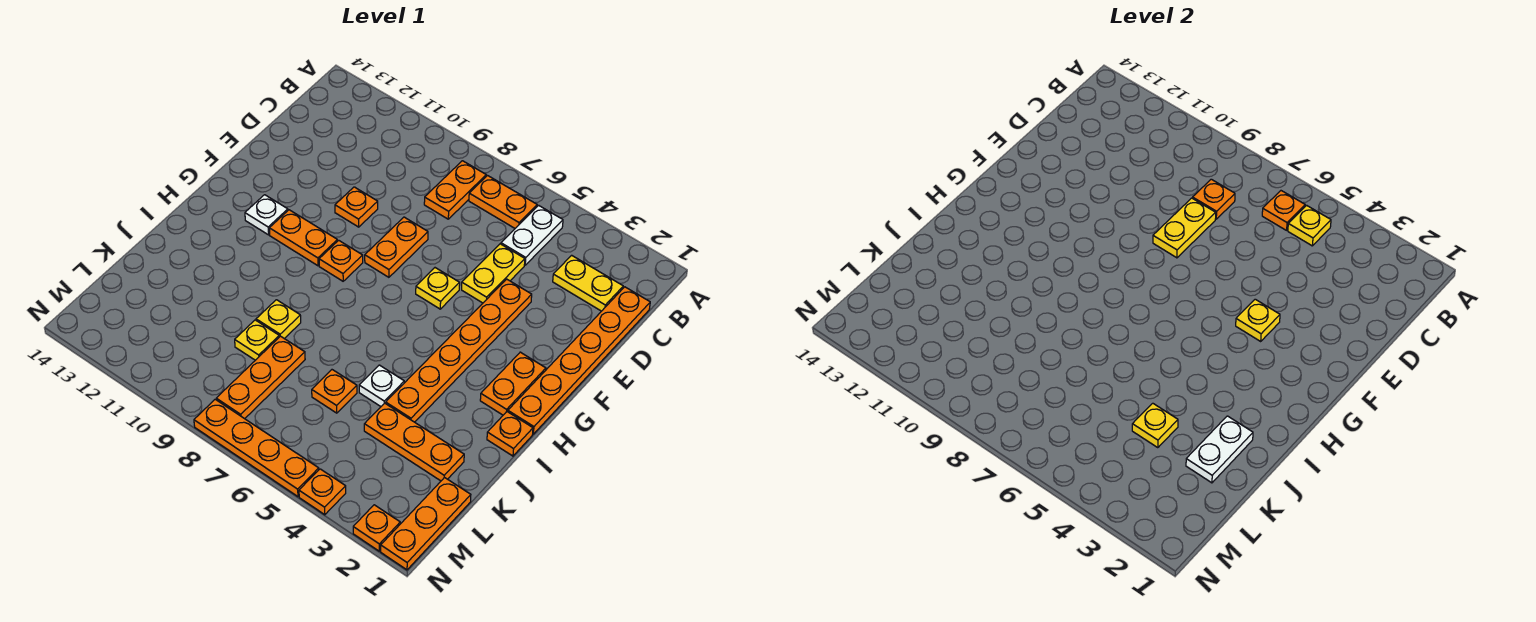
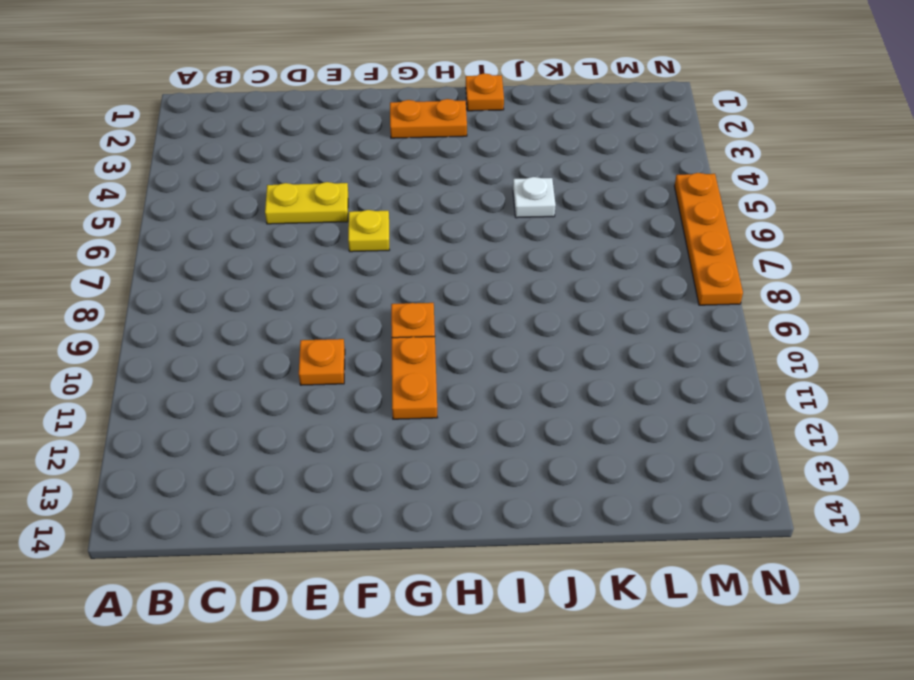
none -> white 1x2 plate [501,205,563,265]
none -> orange 1x2 plate [469,176,537,228]
none -> orange 1x2 plate [424,161,486,219]
none -> orange 1x6 plate [508,287,650,434]

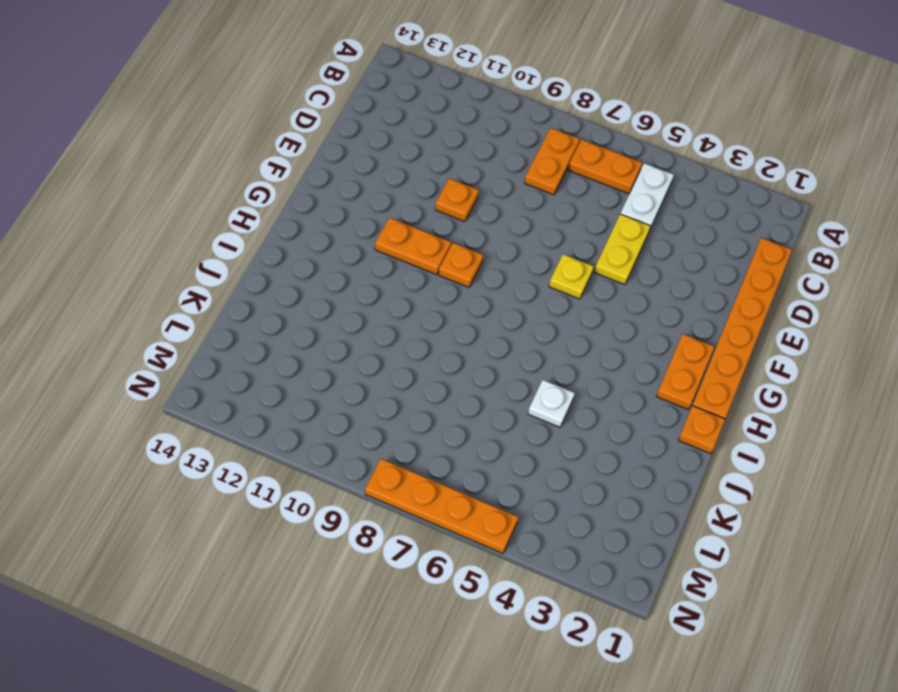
none -> yellow 1x2 plate [553,255,623,311]
none -> orange 1x6 plate [386,279,532,422]
none -> orange 1x2 plate [365,217,428,277]
none -> white 1x1 plate [245,195,288,235]

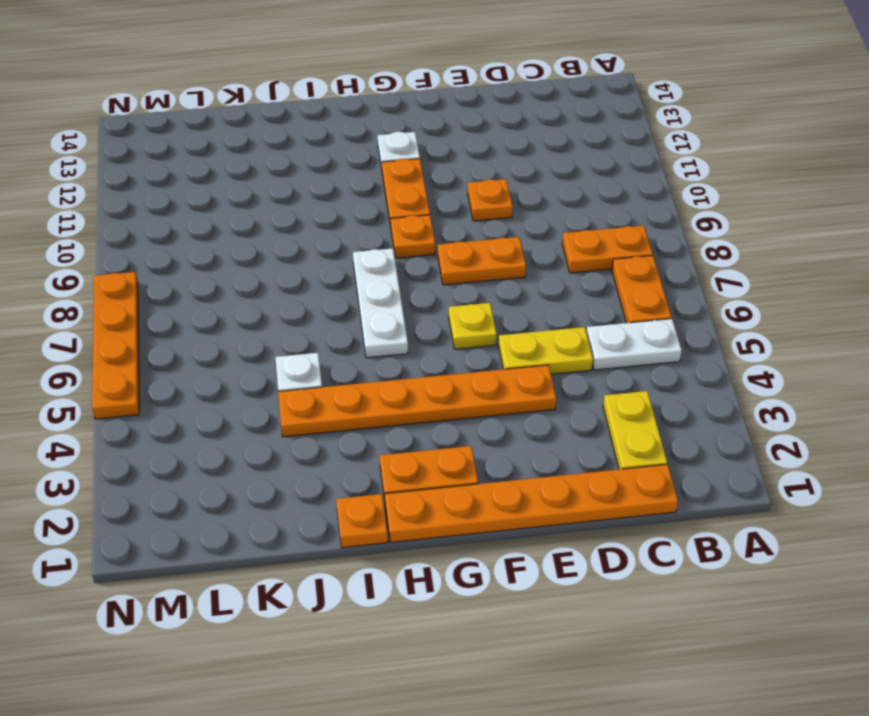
white 1x3 plate [353,248,408,358] -> none
none -> yellow 1x1 plate [256,300,301,339]
none -> orange 1x3 plate [364,403,464,481]
none -> orange 1x1 plate [312,370,357,413]
none -> orange 1x3 plate [216,336,305,419]

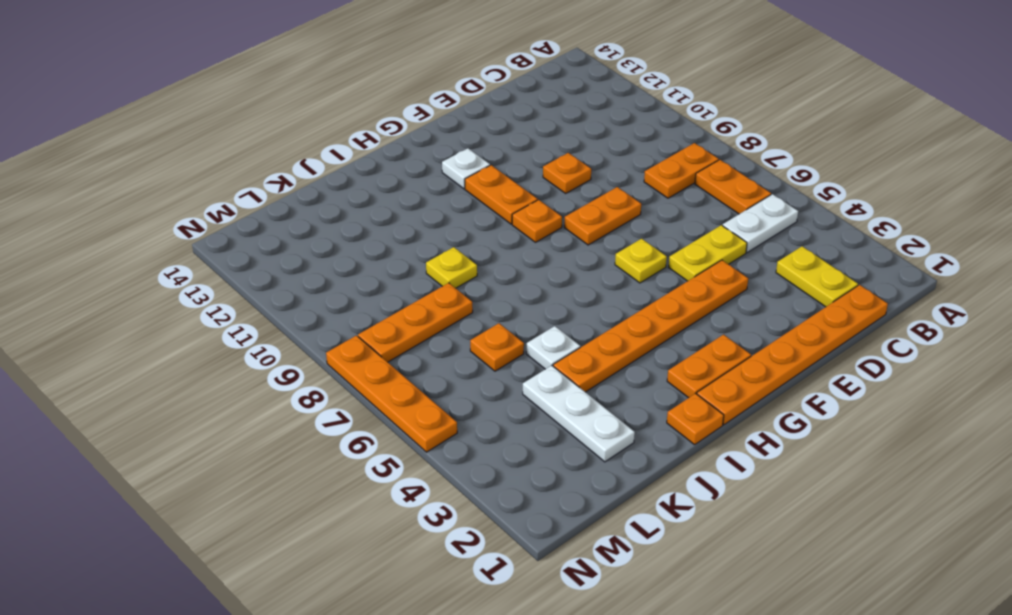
white 1x3 plate [523,366,635,462] -> orange 1x3 plate [364,403,464,481]
none -> yellow 1x1 plate [235,320,279,360]
none -> orange 1x3 plate [381,477,471,570]
none -> orange 1x1 plate [353,505,400,551]
none -> orange 1x1 plate [299,469,346,515]

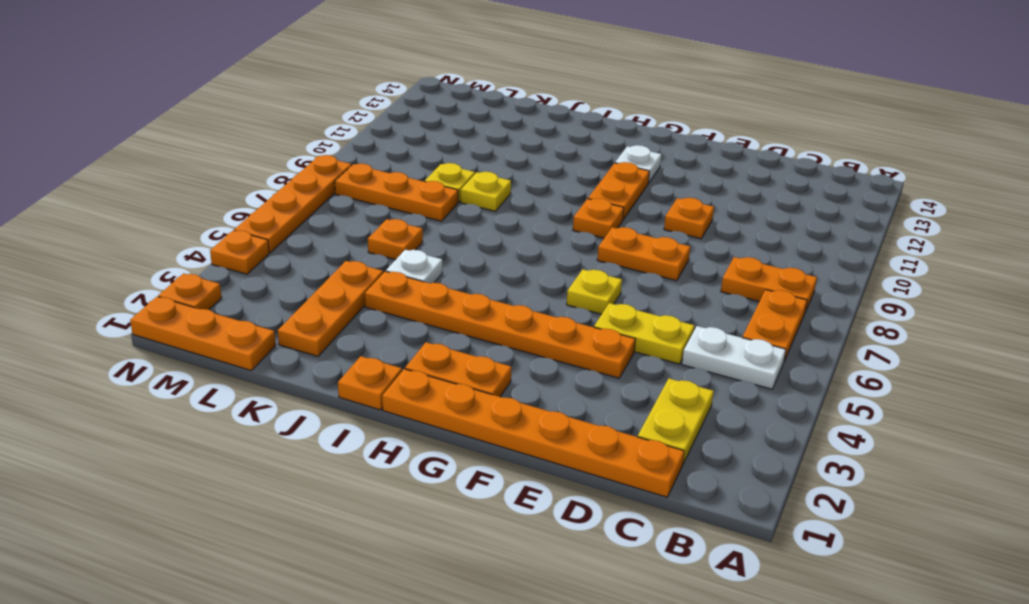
none -> yellow 1x1 plate [1288,205,1331,246]
none -> orange 1x1 plate [1262,191,1305,230]
none -> orange 1x1 plate [1193,179,1235,219]
none -> yellow 1x2 plate [1153,198,1216,258]

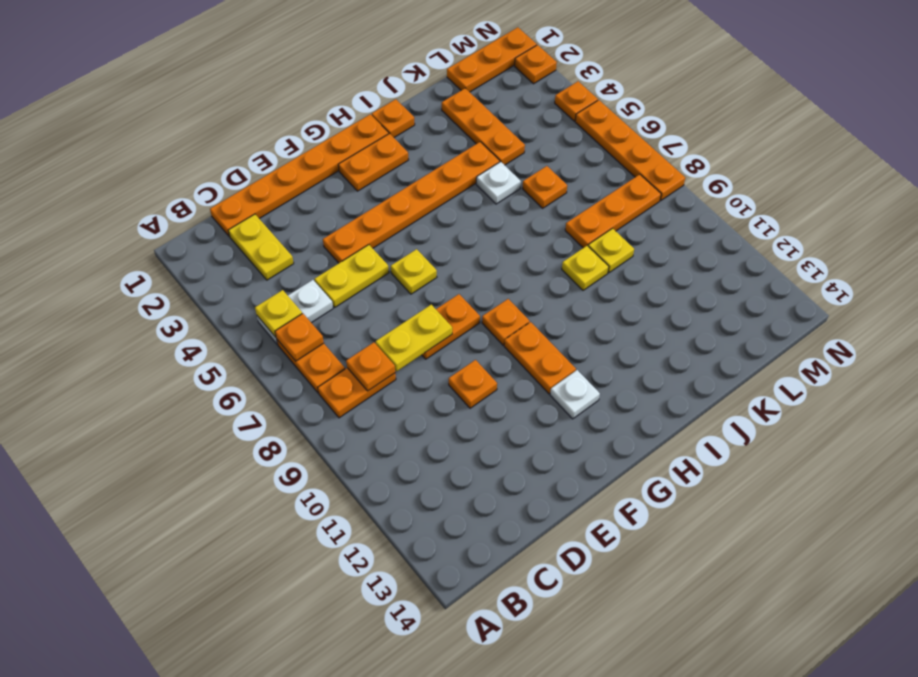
none -> yellow 1x1 plate [1236,299,1280,341]
none -> white 1x2 plate [1186,416,1253,483]
none -> yellow 1x1 plate [1132,403,1178,448]

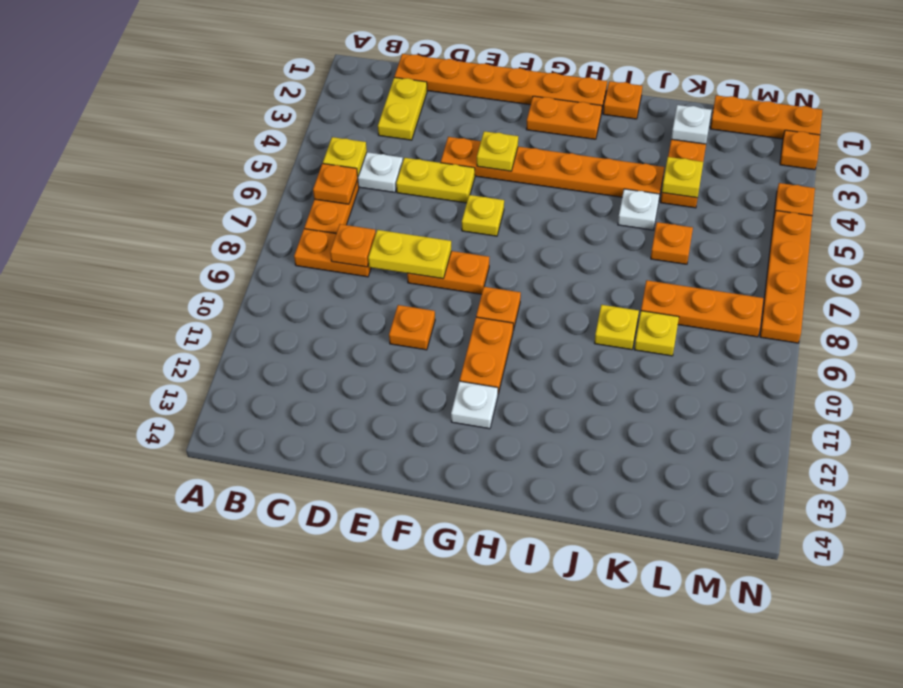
white 1x1 plate [671,105,711,144] -> white 1x2 plate [1186,416,1253,483]

